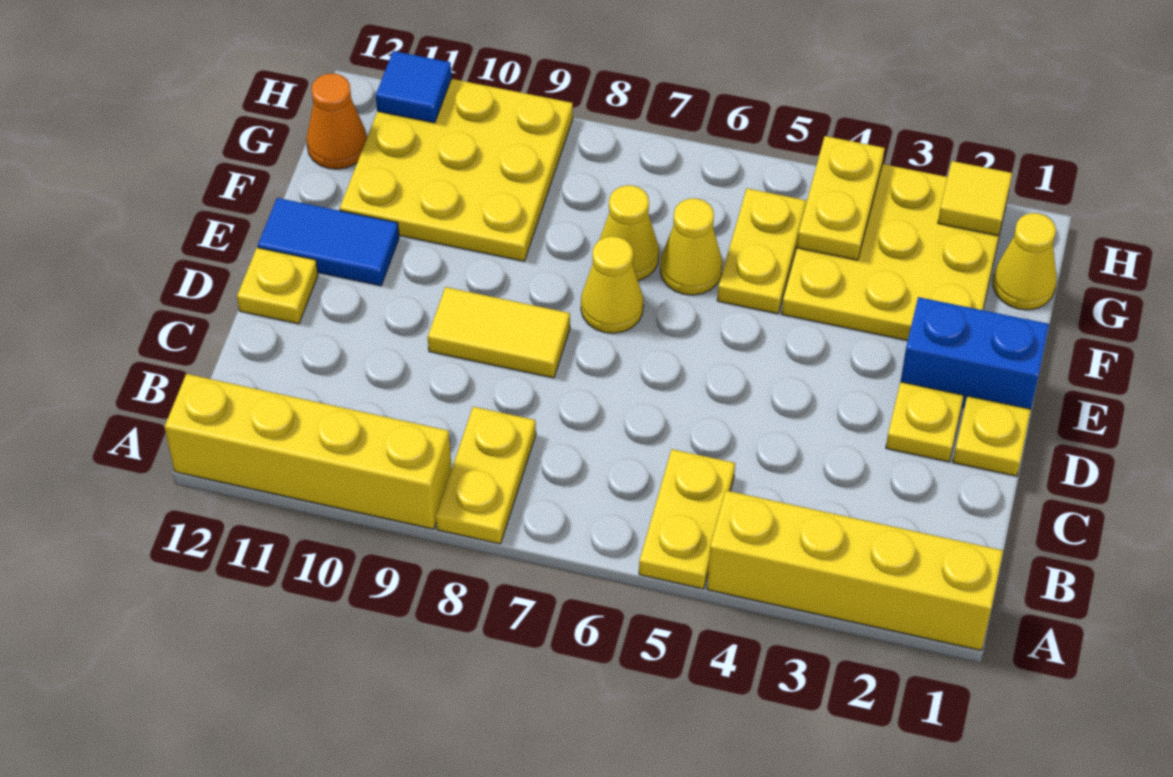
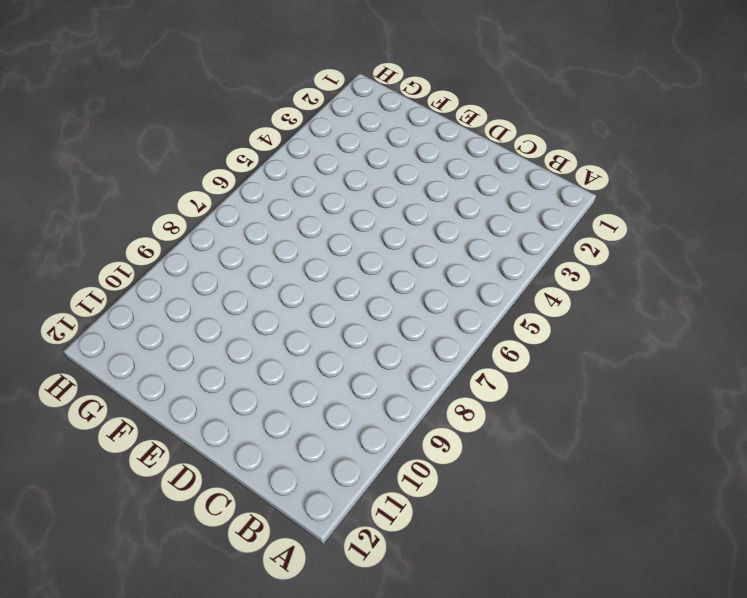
none -> yellow 1x4 brick [707,491,1003,650]
none -> yellow 1x2 plate [639,449,735,589]
none -> yellow 1x2 plate [436,407,536,544]

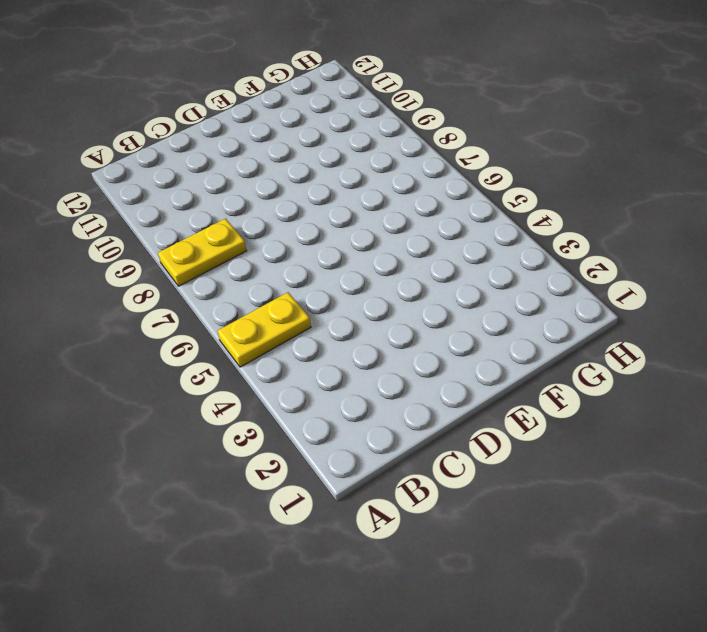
none -> yellow 1x4 brick [707,491,1003,650]
none -> yellow 1x4 brick [164,374,452,529]
none -> yellow 1x1 plate [953,396,1031,476]

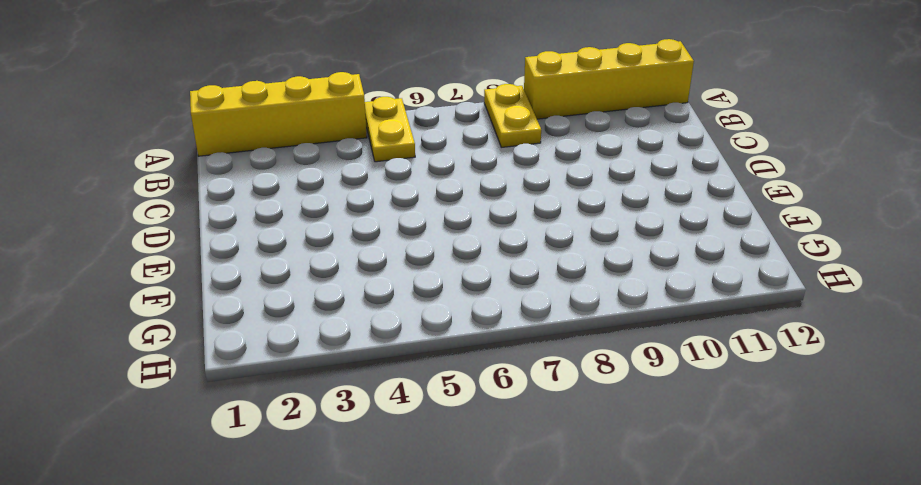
none -> yellow 1x1 plate [953,396,1031,476]
none -> yellow 1x1 plate [886,382,964,462]
none -> yellow 1x2 tile [428,287,570,378]

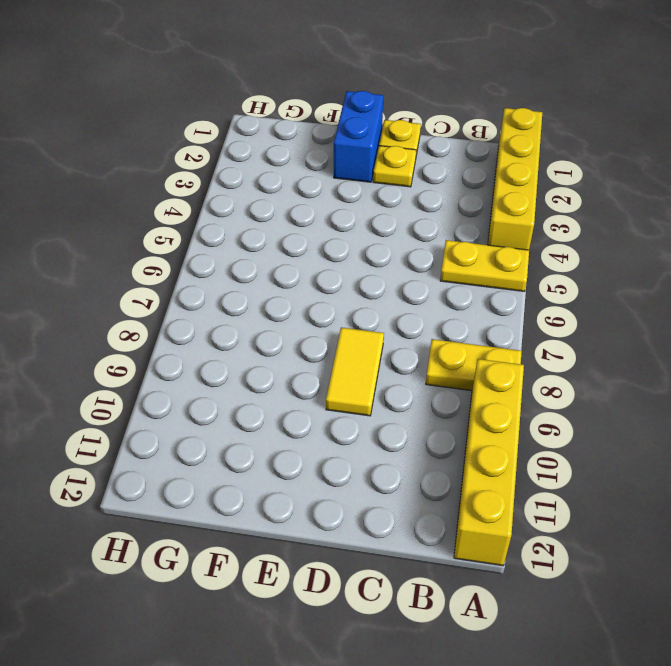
none -> yellow 1x1 plate [237,248,318,324]
none -> yellow 1x1 cone [581,236,643,333]
none -> blue 1x2 tile [258,198,399,286]

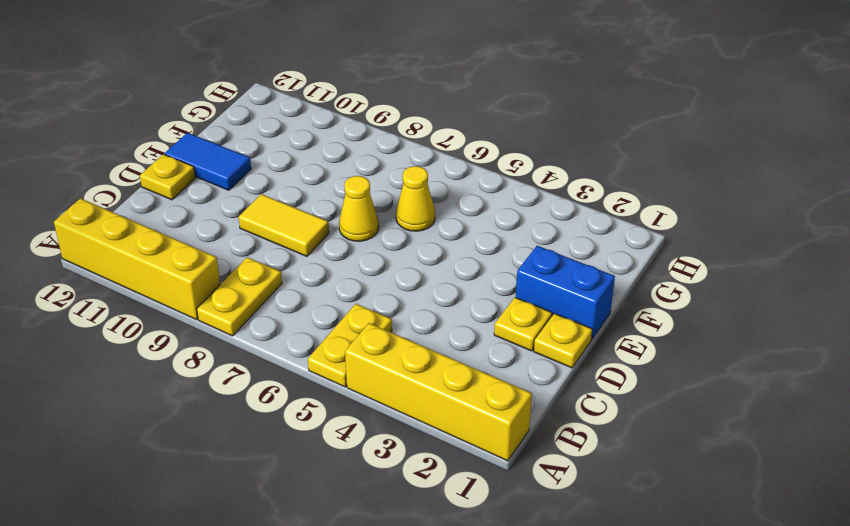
none -> yellow 3x3 plate [782,164,1008,341]
none -> yellow 1x2 plate [717,188,806,314]
none -> yellow 1x1 cone [599,185,659,280]

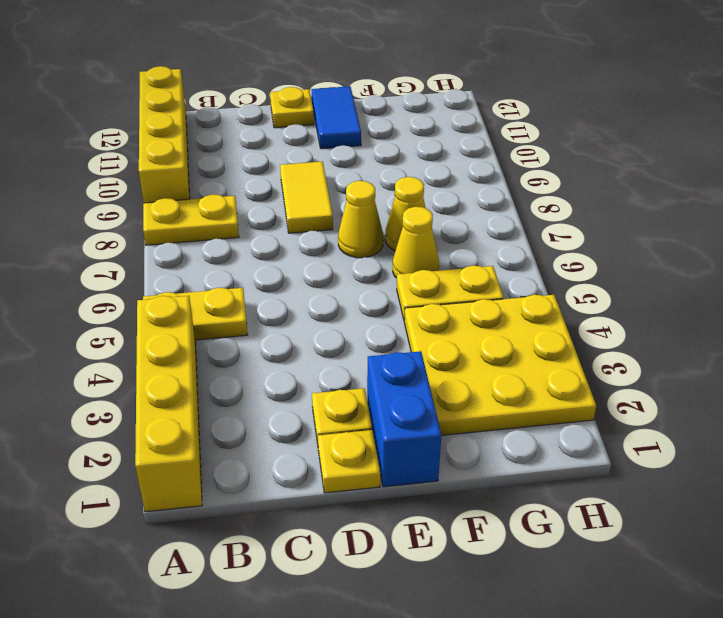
none -> yellow 3x3 plate [340,79,573,261]
none -> yellow 1x1 cone [993,213,1056,310]
none -> orange 1x1 cone [306,73,367,169]

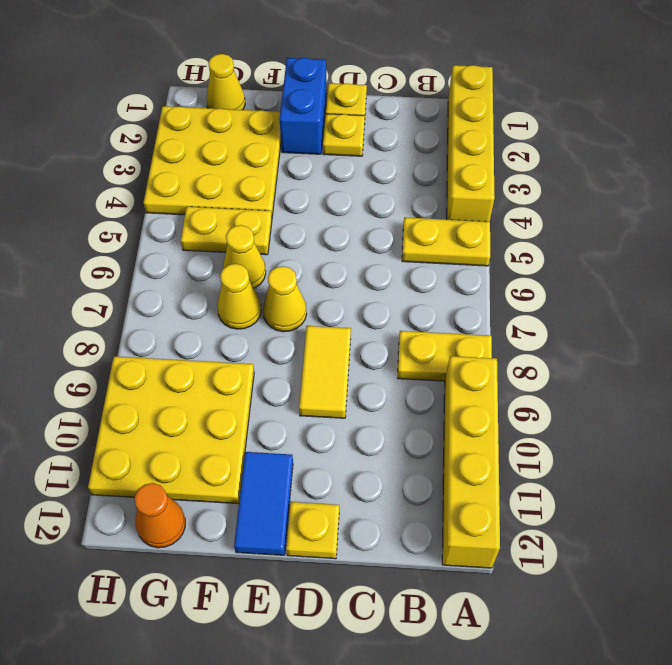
none -> yellow 1x2 plate [797,136,885,260]
none -> yellow 1x1 tile [938,161,1012,236]
none -> blue 1x1 tile [376,51,451,123]

